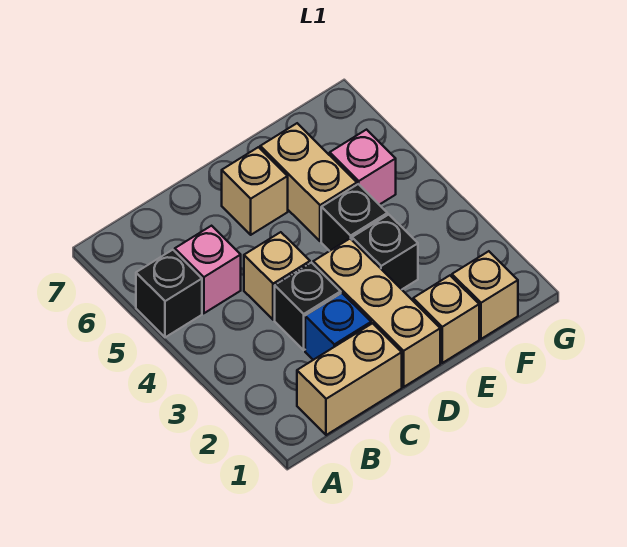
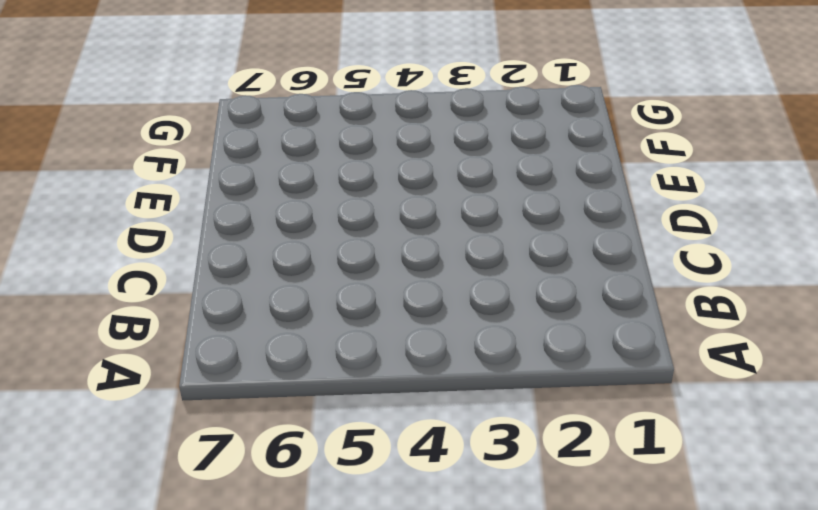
none -> black 1x1 brick [136,250,202,337]
none -> tan 1x2 brick [297,323,402,435]
none -> pink 1x1 brick [175,226,241,313]

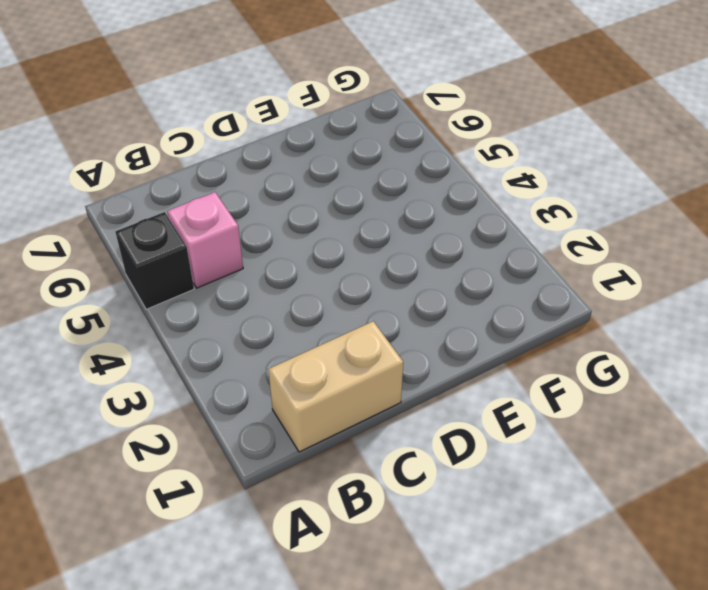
none -> blue 1x1 brick [305,293,371,360]
none -> black 1x1 brick [275,263,341,350]
none -> tan 1x1 brick [244,232,310,320]

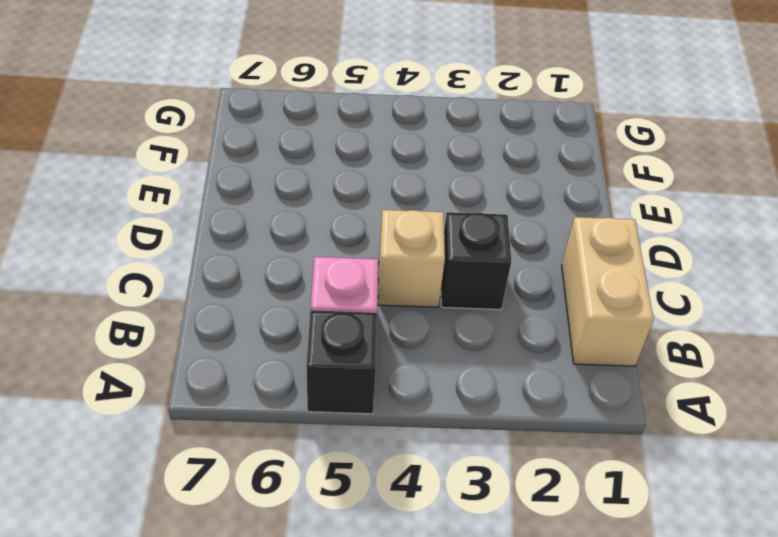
none -> blue 1x1 brick [305,293,371,360]
none -> tan 1x3 brick [313,239,440,387]
none -> tan 1x1 brick [222,147,288,235]

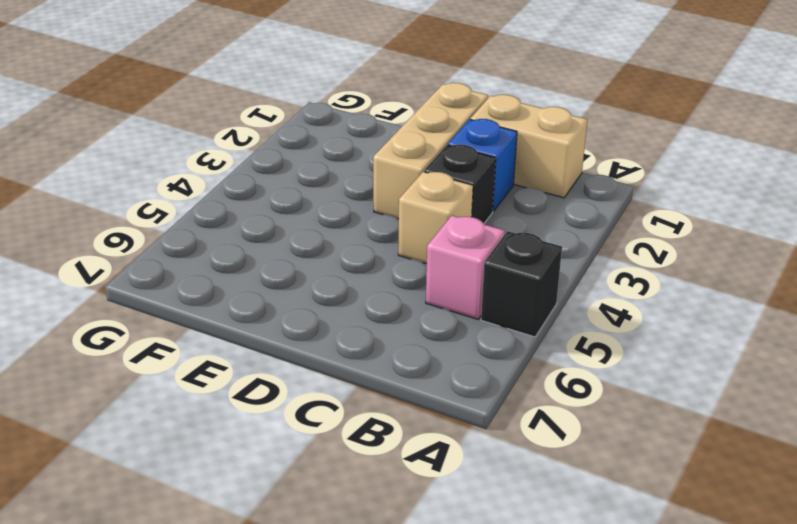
none -> tan 1x1 brick [222,147,288,235]
none -> tan 1x1 brick [413,276,479,363]
none -> black 1x1 brick [352,215,418,289]

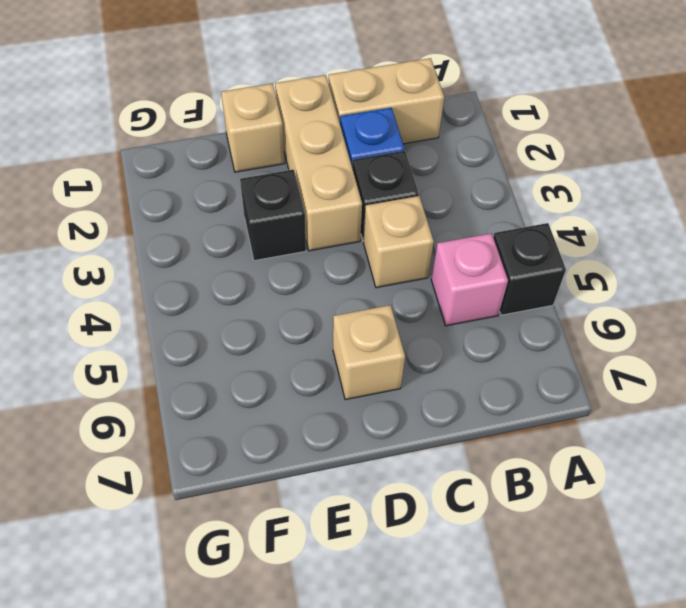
none -> black 1x1 brick [321,184,387,251]
none -> tan 1x2 brick [260,123,357,241]
none -> tan 1x1 brick [452,251,518,339]

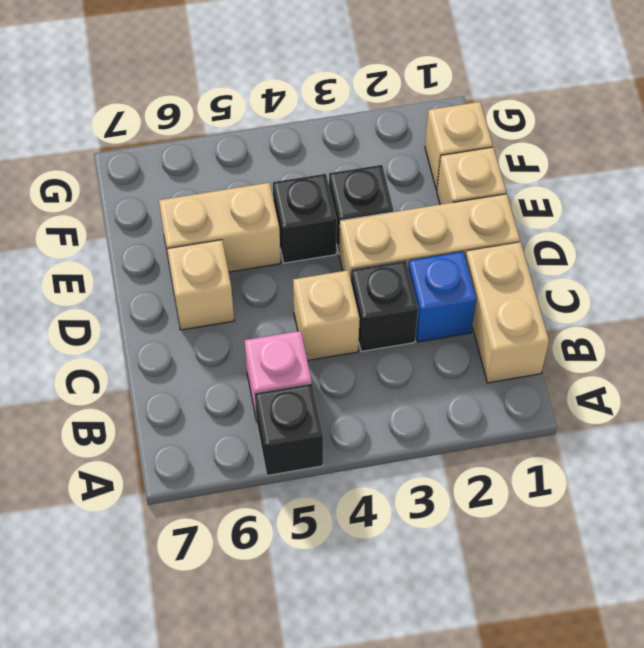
none -> pink 1x1 brick [330,130,396,205]

